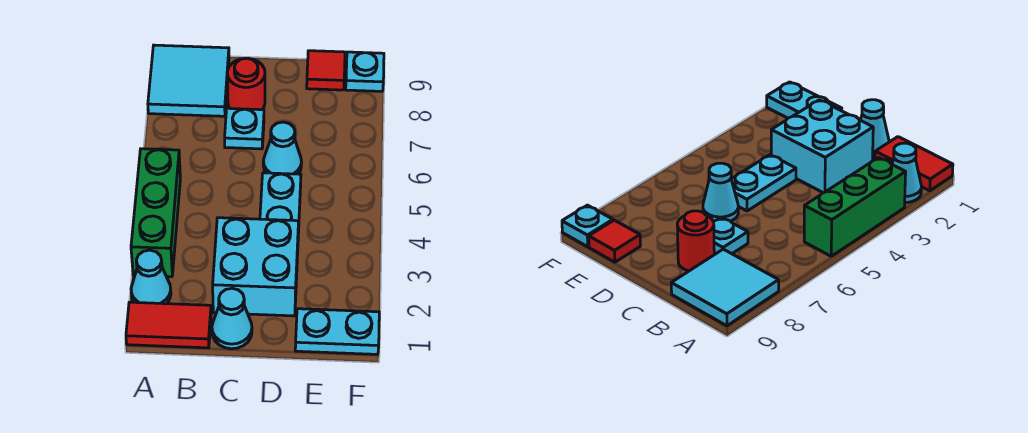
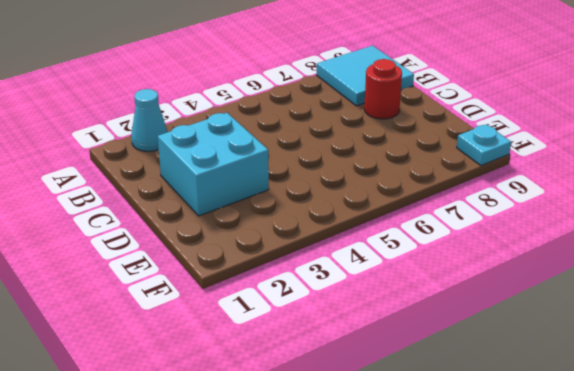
none -> red 1x2 tile [126,302,211,348]
none -> green 1x3 brick [131,149,180,277]
none -> cyan 1x1 cone [212,288,252,349]

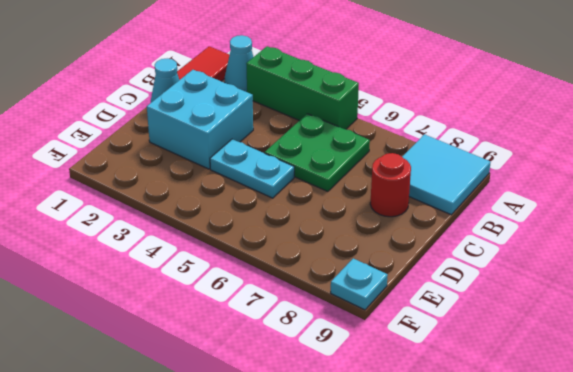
green 2x2 plate [265,114,370,191] -> none
none -> cyan 1x1 plate [225,108,264,149]
none -> cyan 1x1 cone [263,122,302,174]
none -> cyan 1x2 plate [295,309,379,354]

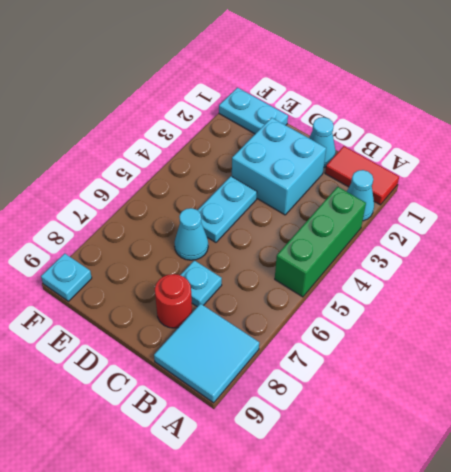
none -> red 1x1 tile [307,51,345,90]

